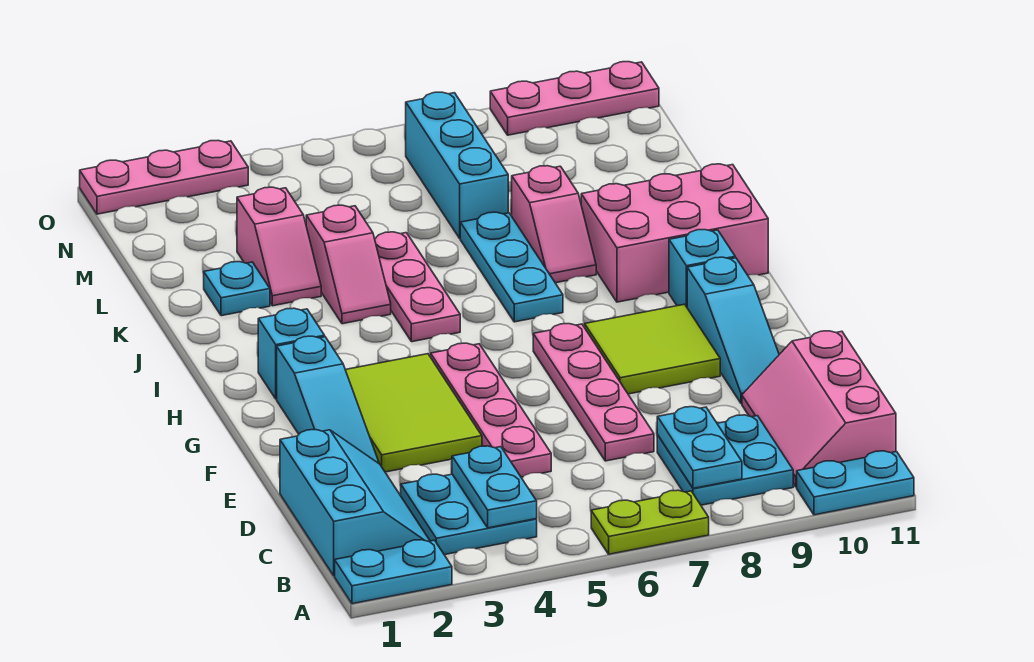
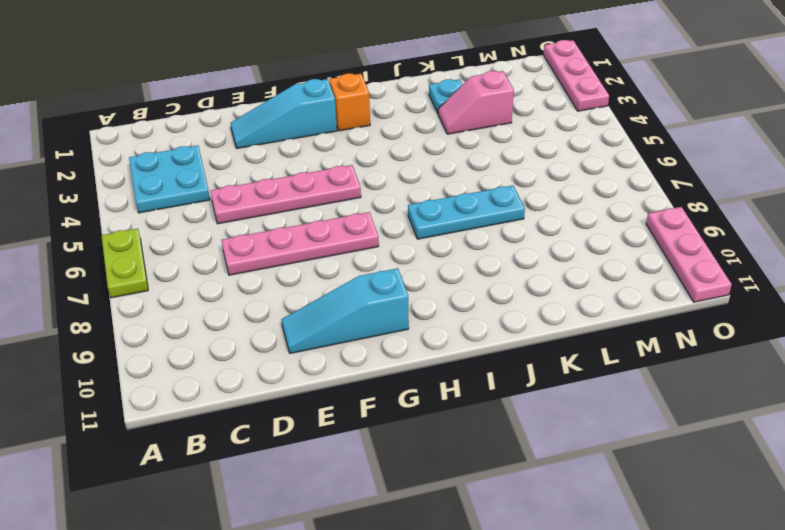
orange 1x1 brick [329,74,370,131] -> cyan 1x1 brick [258,308,325,399]
none -> cyan 1x2 plate [335,540,452,604]
none -> cyan 1x2 plate [797,451,914,515]
none -> cyan 2x3 slope [280,430,430,576]

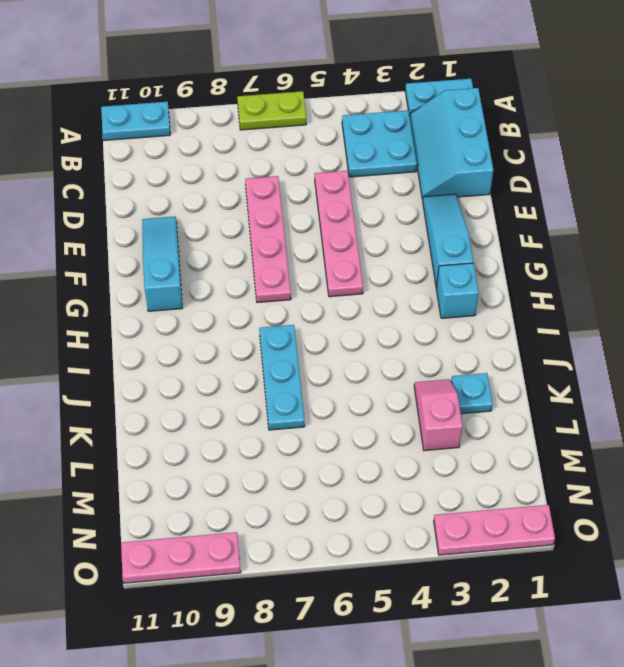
none -> cyan 2x2 plate [657,415,793,505]
none -> pink 2x3 slope [742,331,896,487]
none -> lime 2x3 tile [346,354,482,472]

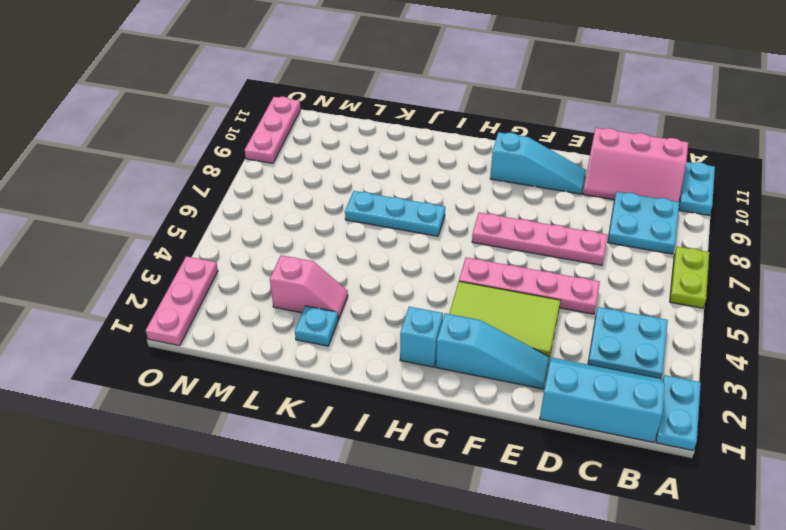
none -> lime 2x2 tile [585,304,720,394]
none -> cyan 1x1 brick [669,230,735,307]
none -> pink 1x3 plate [375,232,460,342]

